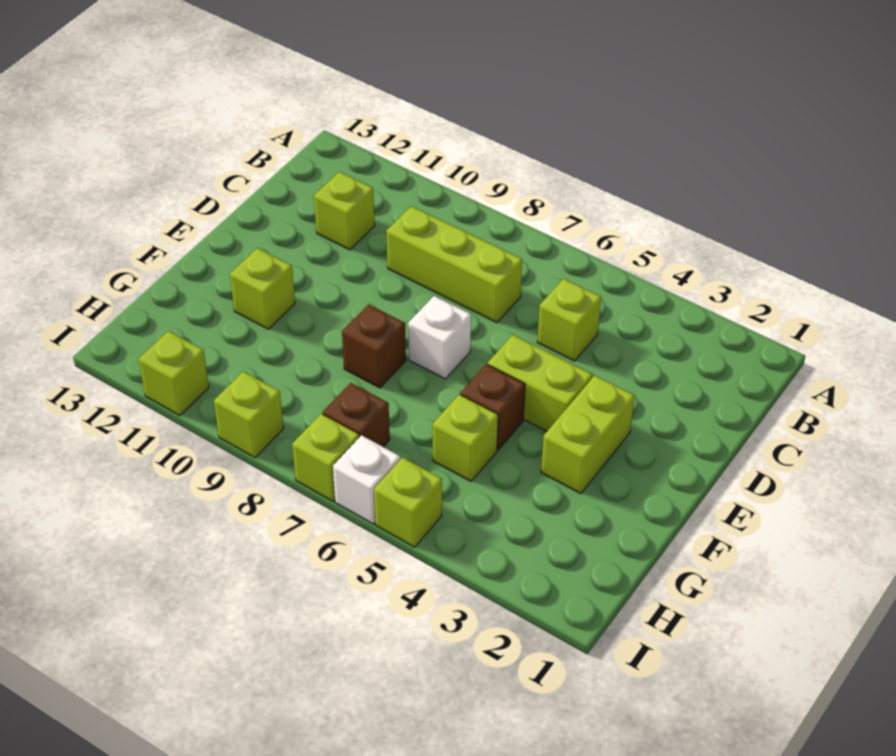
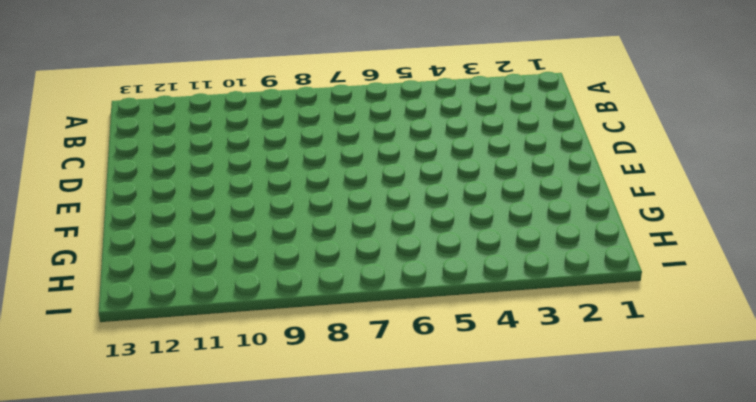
none -> lime 1x1 brick [537,279,601,361]
none -> lime 1x3 brick [386,206,522,323]
none -> lime 1x1 brick [314,172,375,250]

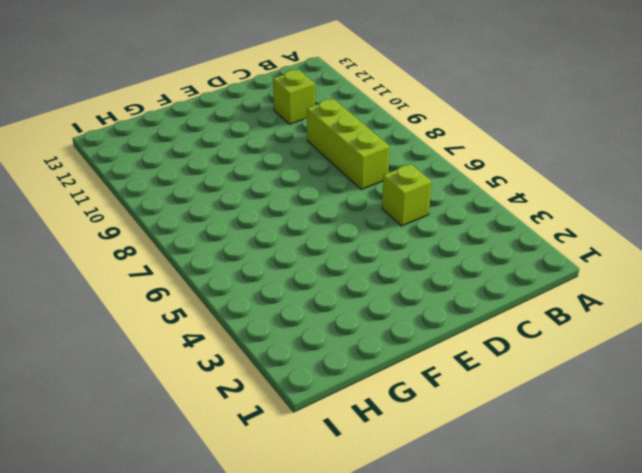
none -> lime 1x2 brick [541,375,635,494]
none -> lime 1x2 brick [488,335,592,431]
none -> white 1x1 brick [408,296,471,379]

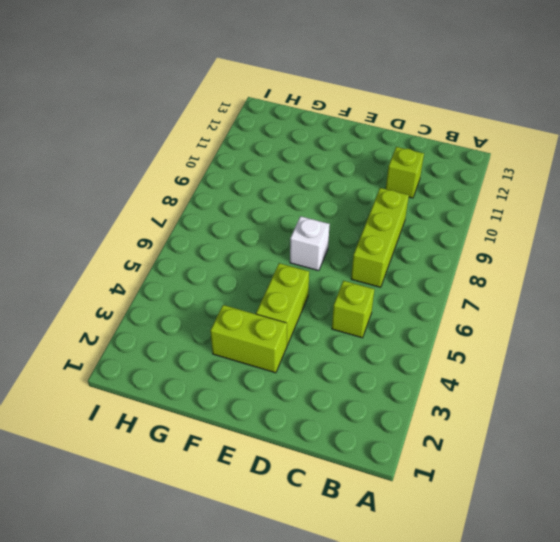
none -> brown 1x1 brick [460,364,525,450]
none -> brown 1x1 brick [342,305,406,388]
none -> lime 1x1 brick [230,248,295,329]

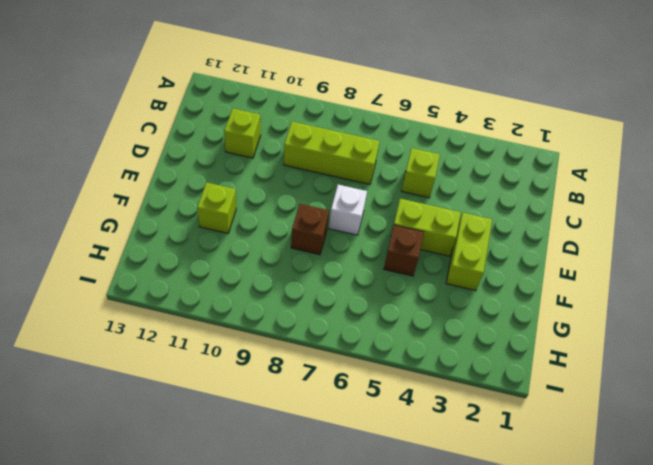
none -> lime 1x1 brick [433,394,498,481]
none -> brown 1x1 brick [323,383,390,447]
none -> lime 1x1 brick [374,457,442,547]

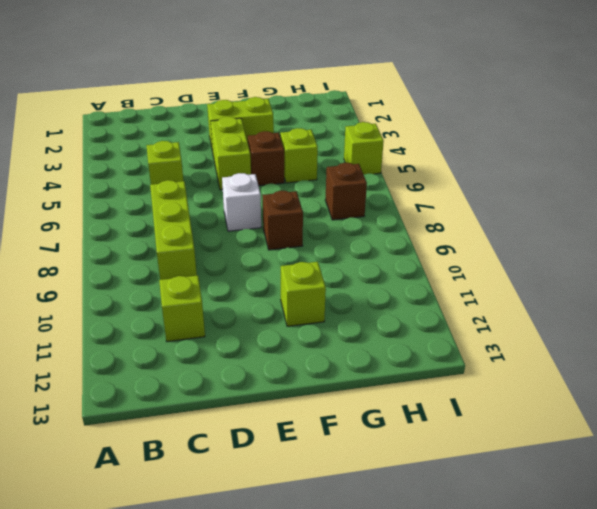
none -> white 1x1 brick [333,435,400,524]
none -> lime 1x1 brick [292,414,359,501]
none -> lime 1x1 brick [214,371,284,458]

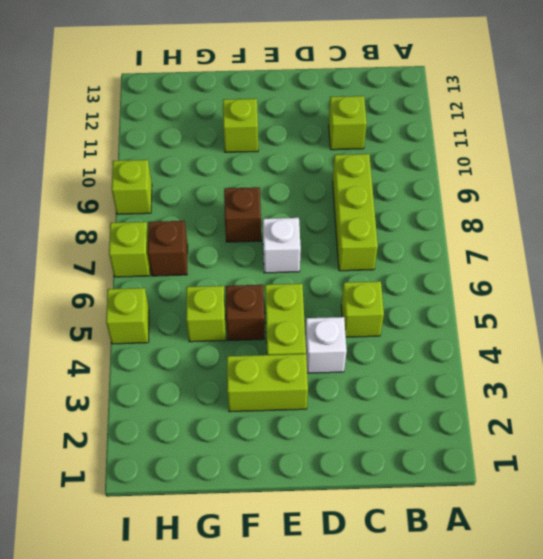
white 1x1 brick [305,317,347,373] -> white 1x1 brick moved to [333,435,400,524]
none -> lime 1x1 brick [139,331,209,416]

